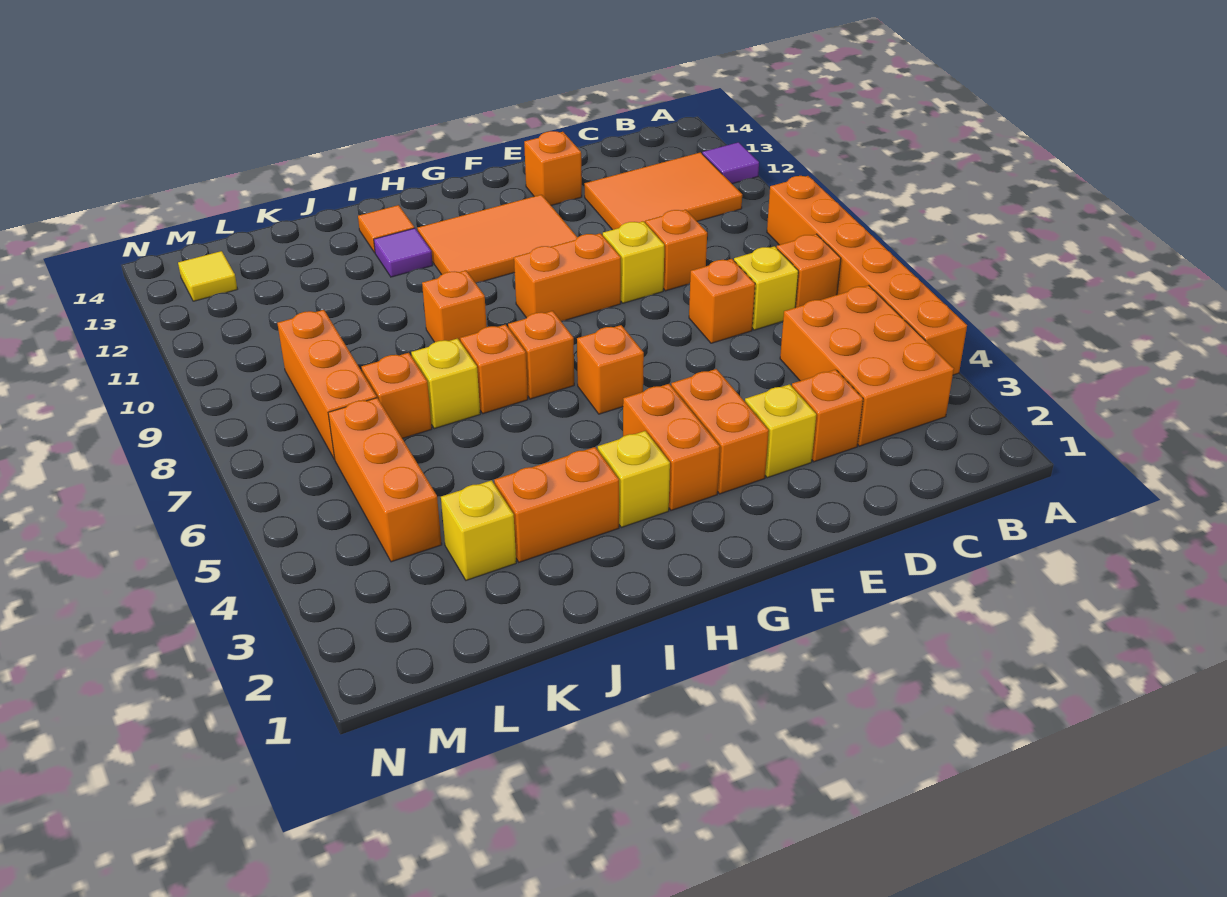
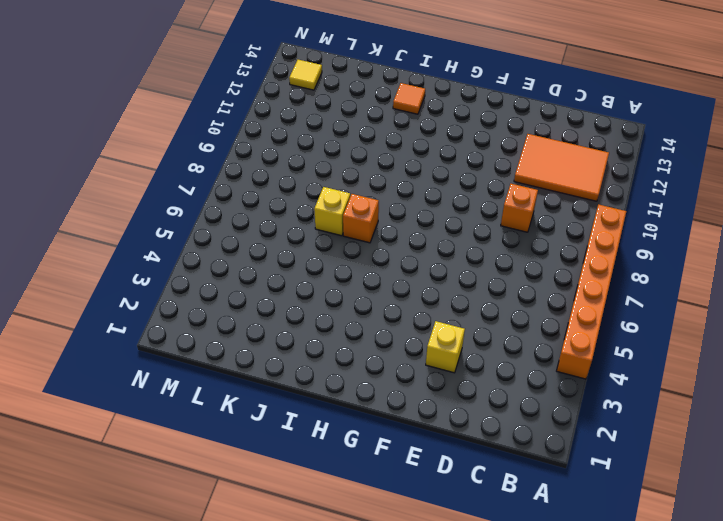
none -> purple 1x1 tile [702,142,759,184]
none -> orange 2x3 brick [780,285,954,446]
none -> orange 1x1 brick [777,234,841,308]
none -> yellow 1x1 brick [734,246,798,330]

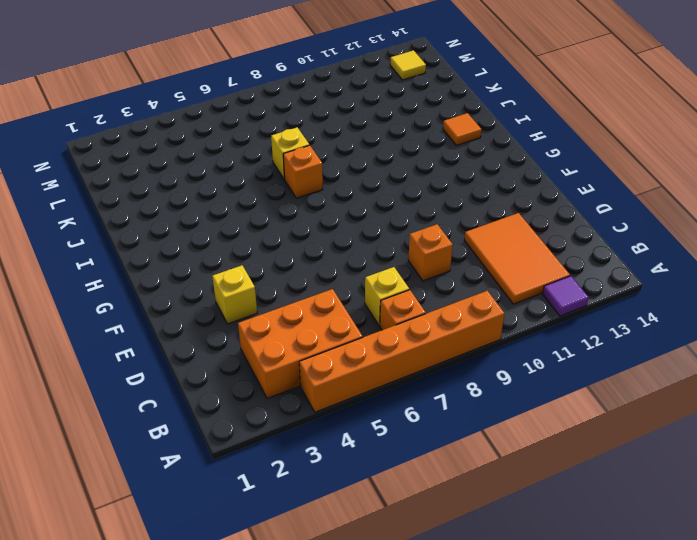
none -> orange 1x1 brick [792,369,863,462]
none -> orange 1x1 brick [689,259,755,343]
none -> yellow 1x1 brick [603,221,664,303]
none -> orange 1x1 brick [524,131,582,205]

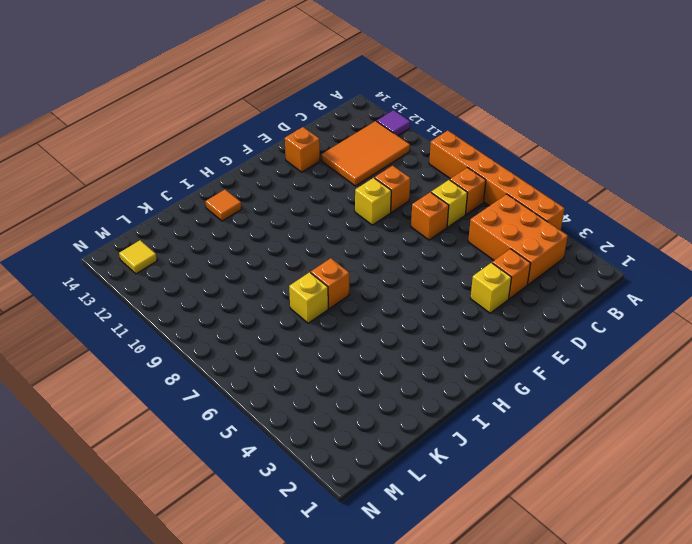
none -> orange 1x2 brick [671,369,769,494]
none -> orange 1x2 brick [514,233,621,321]
none -> orange 2x3 tile [417,195,577,283]
none -> orange 1x2 brick [623,384,720,510]

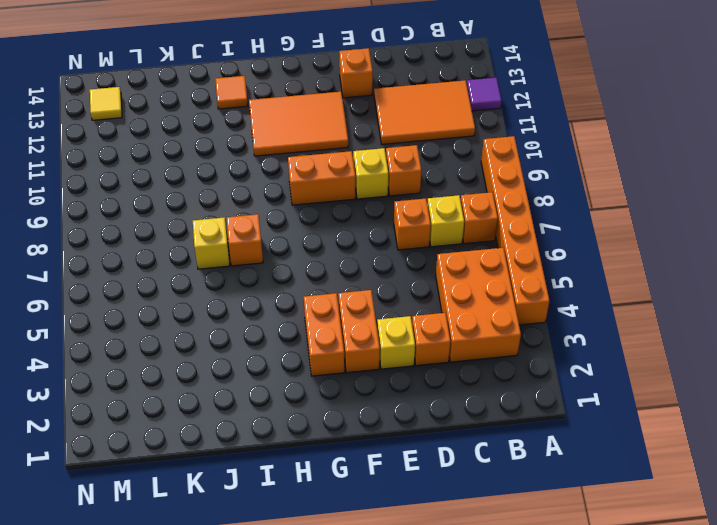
none -> orange 1x1 brick [577,325,644,414]
none -> yellow 1x1 brick [598,431,670,527]
none -> orange 1x1 brick [508,311,574,399]
none -> orange 1x2 brick [494,447,619,562]

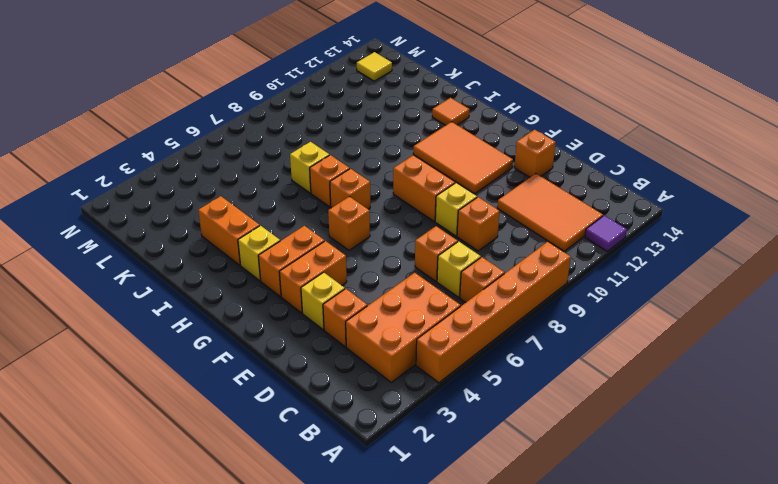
none -> orange 1x1 brick [422,271,487,342]
none -> purple 1x1 tile [374,228,433,277]
none -> yellow 1x1 brick [441,480,516,580]
none -> orange 1x1 brick [362,353,432,438]

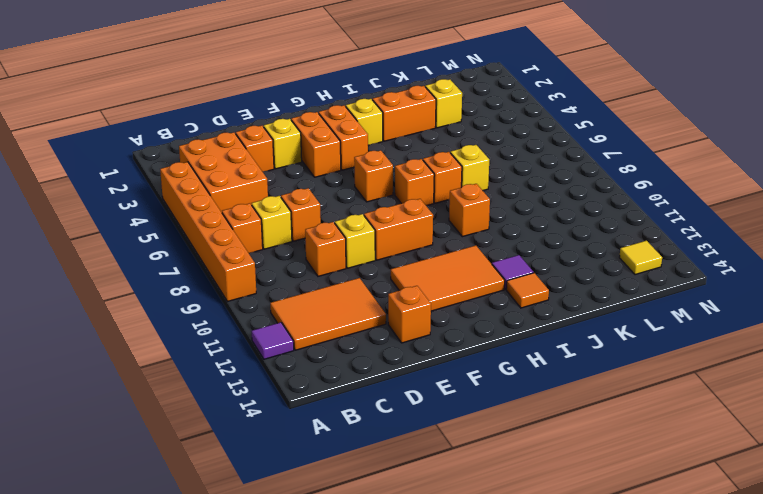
none -> orange 1x1 brick [362,353,432,438]
none -> orange 1x3 brick [328,398,442,562]
none -> orange 1x3 brick [277,310,377,459]

